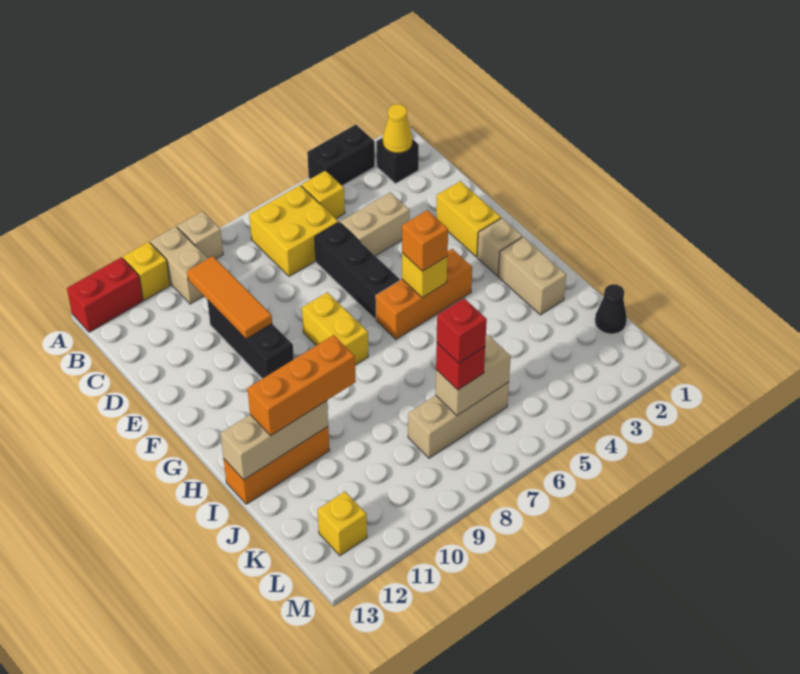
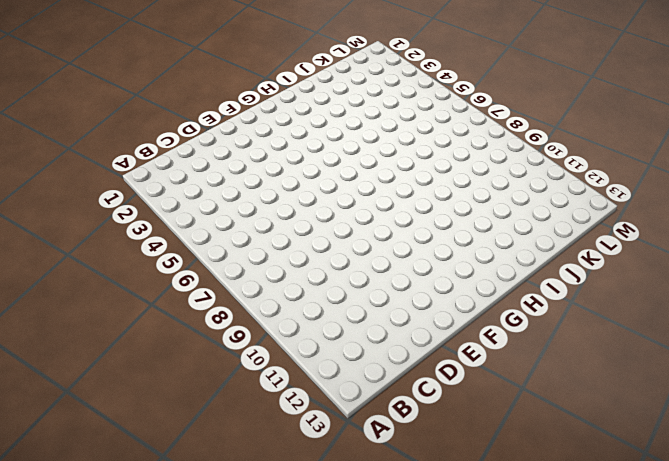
none -> black 1x2 brick [307,125,375,186]
none -> tan 1x1 brick [177,211,223,259]
none -> tan 1x2 brick [150,226,208,304]

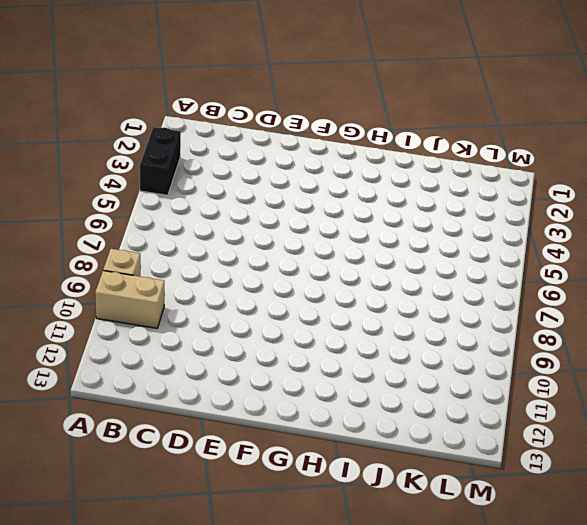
none -> yellow 1x1 brick [123,242,170,300]
none -> red 1x2 brick [67,257,143,332]
none -> black 1x1 brick [377,138,419,184]

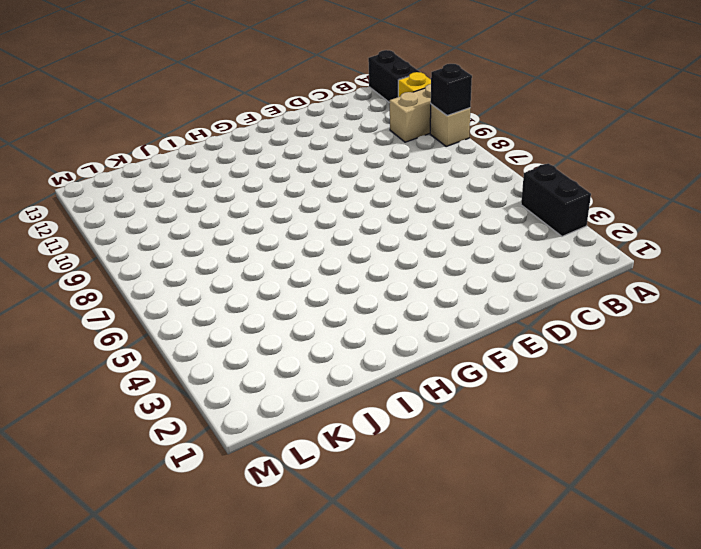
black 1x1 brick [431,64,472,116] -> black 1x1 brick moved to [377,138,419,184]
black 1x2 brick [368,50,420,103] -> red 1x2 brick [67,257,143,332]
none -> yellow 1x1 brick [301,171,345,219]
none -> yellow 2x2 brick [249,185,338,276]
none -> tan 1x2 brick [341,192,410,256]

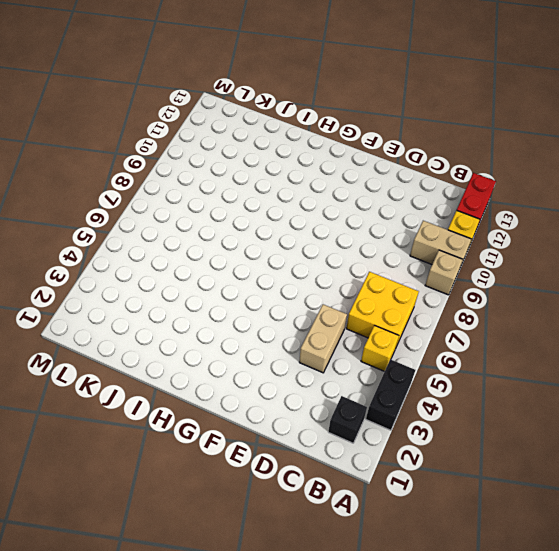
none -> black 1x3 brick [315,222,400,319]
none -> black 1x3 brick [207,300,294,379]
none -> yellow 1x2 brick [436,181,501,257]

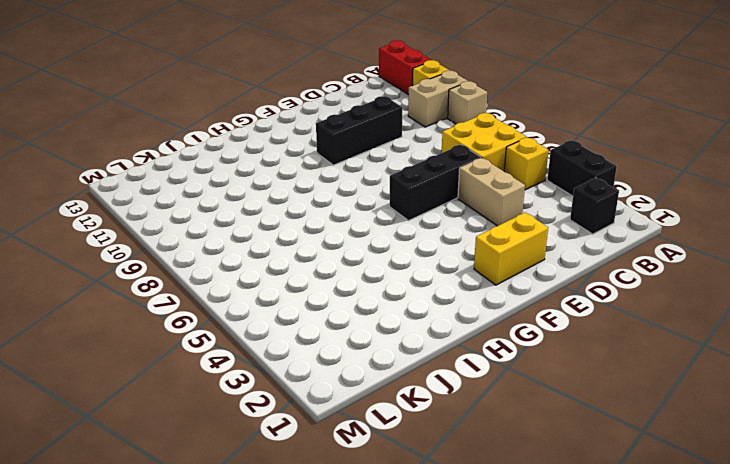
none -> yellow 1x2 brick [302,292,368,365]
none -> tan 1x1 brick [477,218,522,276]
none -> orange 1x3 brick [376,249,472,339]

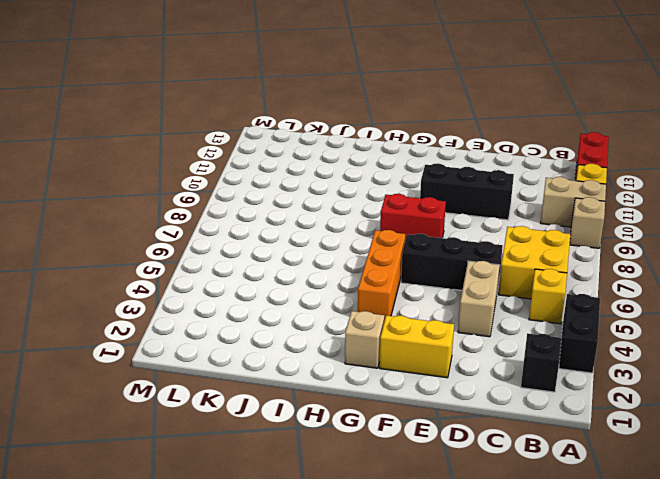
red 1x2 brick [380,194,446,240] -> yellow 1x2 brick [302,292,368,365]
none -> tan 1x2 brick [498,237,566,315]
none -> orange 1x3 brick [224,427,330,504]
none -> black 1x1 cone [595,284,627,334]

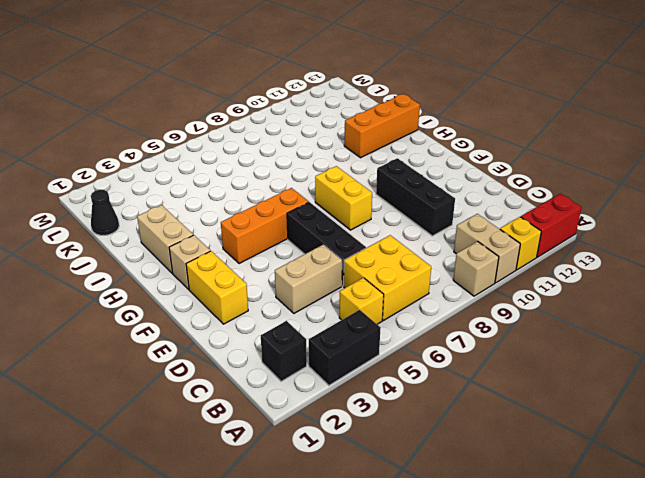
none -> tan 1x3 brick [408,382,509,458]
none -> yellow 1x1 brick [318,492,367,556]
none -> yellow 1x1 cone [383,104,413,153]

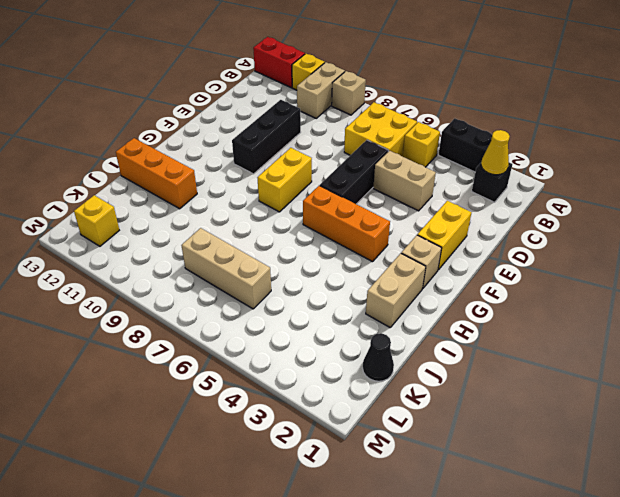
none -> orange 1x3 tile [187,256,272,339]
none -> yellow 1x1 brick [402,253,447,298]
none -> tan 1x3 brick [221,401,328,480]

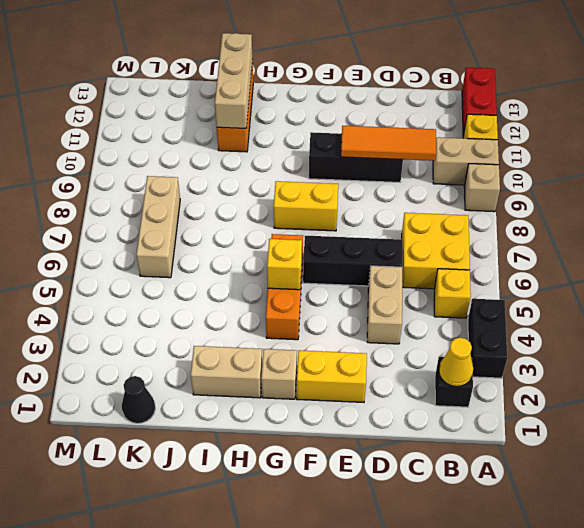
none -> yellow 1x1 brick [318,492,367,556]
none -> tan 1x2 brick [435,336,511,416]
none -> orange 1x1 brick [402,210,448,271]

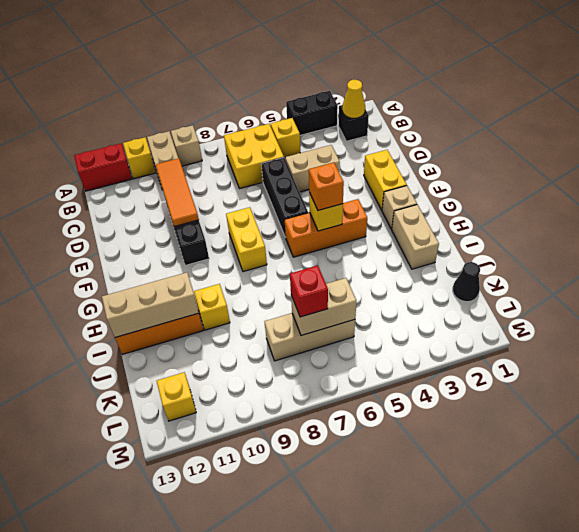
yellow 1x1 brick [194,284,230,330] -> none
none -> orange 1x3 brick [248,335,356,436]
none -> red 1x1 brick [437,298,487,363]

